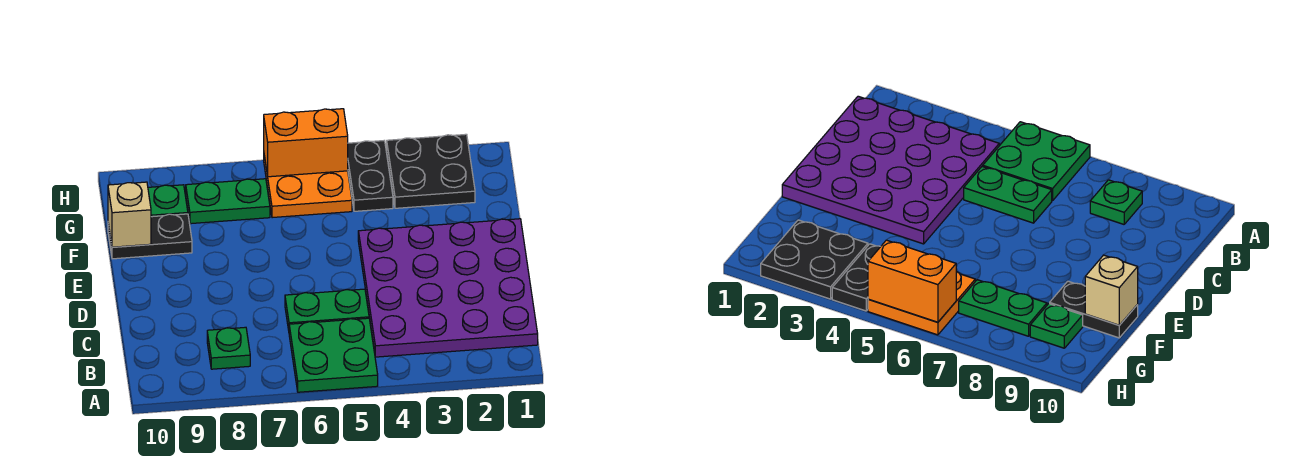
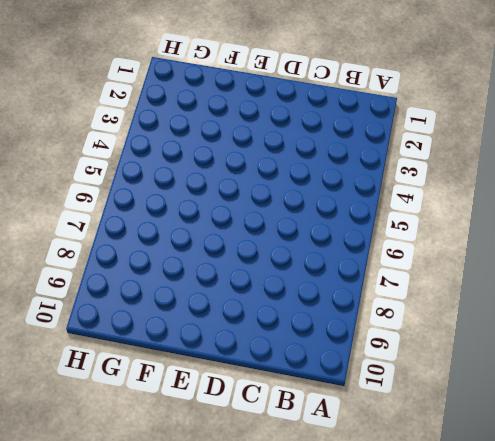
none -> green 2x2 plate [289,318,378,392]
none -> purple 4x4 plate [358,219,538,357]
none -> green 1x1 plate [207,327,250,369]

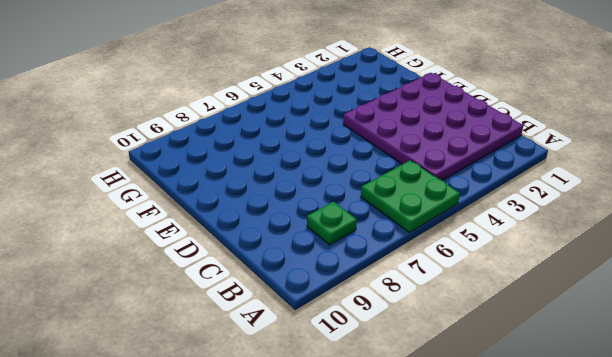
none -> green 1x2 plate [285,289,369,330]
none -> black 1x2 plate [108,214,192,259]
none -> black 2x2 plate [387,134,475,208]

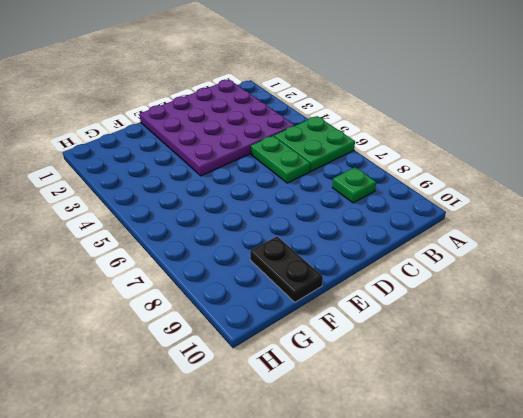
none -> black 2x2 plate [387,134,475,208]
none -> black 1x2 plate [348,141,393,211]
none -> orange 2x2 plate [264,156,352,218]

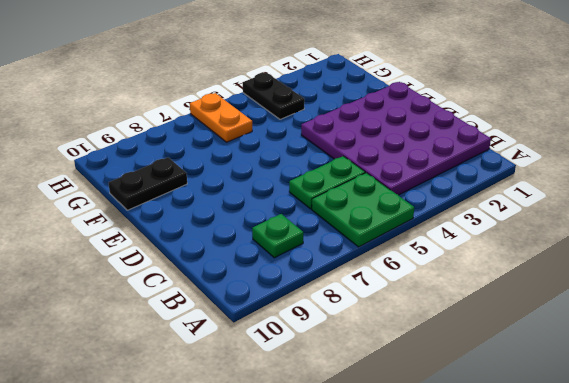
orange 1x2 plate [190,93,252,142] -> orange 2x2 plate [264,156,352,218]
none -> black 2x2 plate [387,134,475,208]
none -> green 1x2 plate [186,179,270,224]
none -> green 1x1 plate [148,185,188,217]

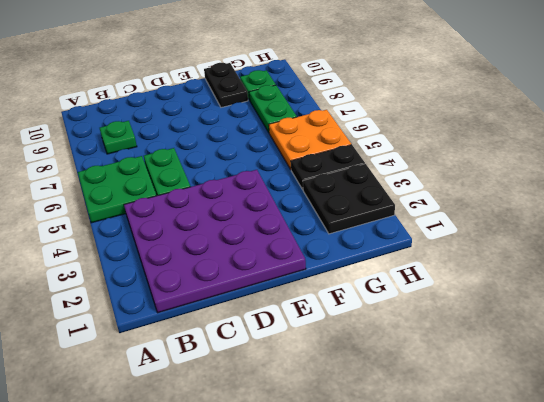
none -> tan 1x1 brick [108,182,151,247]
none -> orange 1x2 brick [264,109,348,177]

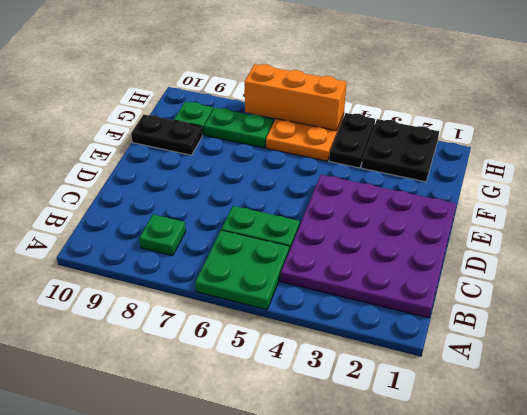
orange 1x3 brick [245,64,347,131] -> orange 1x2 brick [264,109,348,177]
none -> tan 1x1 brick [108,182,151,247]

